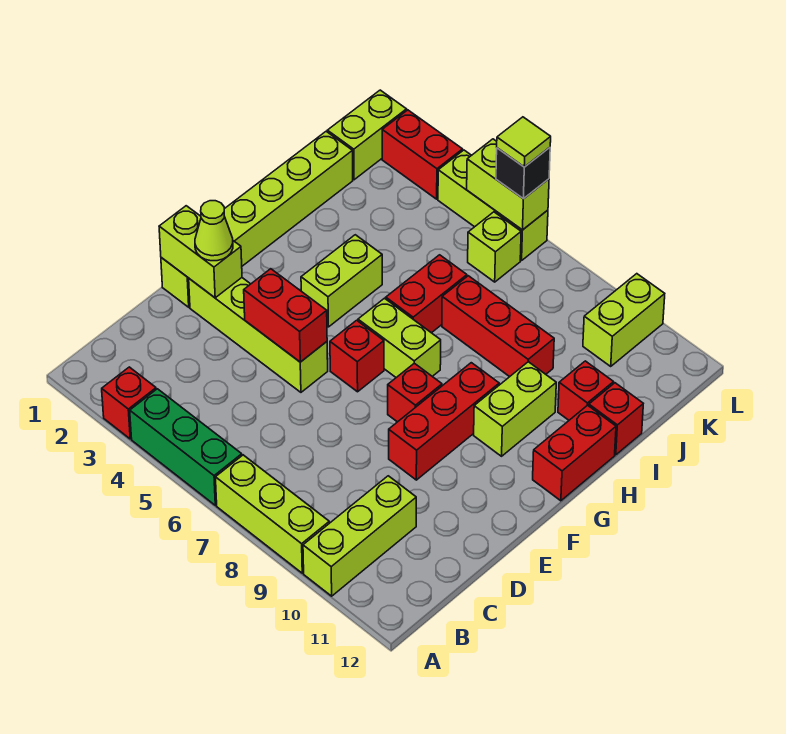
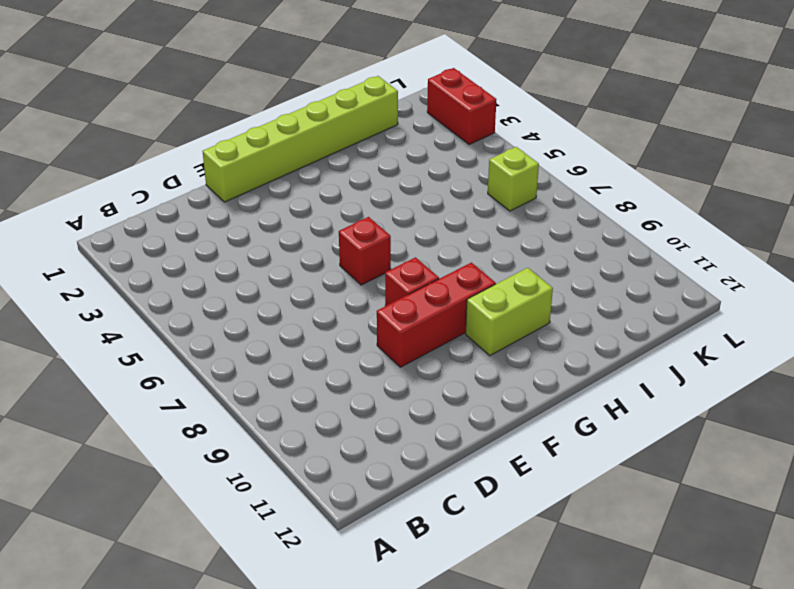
none -> red 1x1 brick [102,367,156,439]
none -> green 1x3 brick [130,389,242,505]
none -> lime 1x3 brick [215,455,329,573]

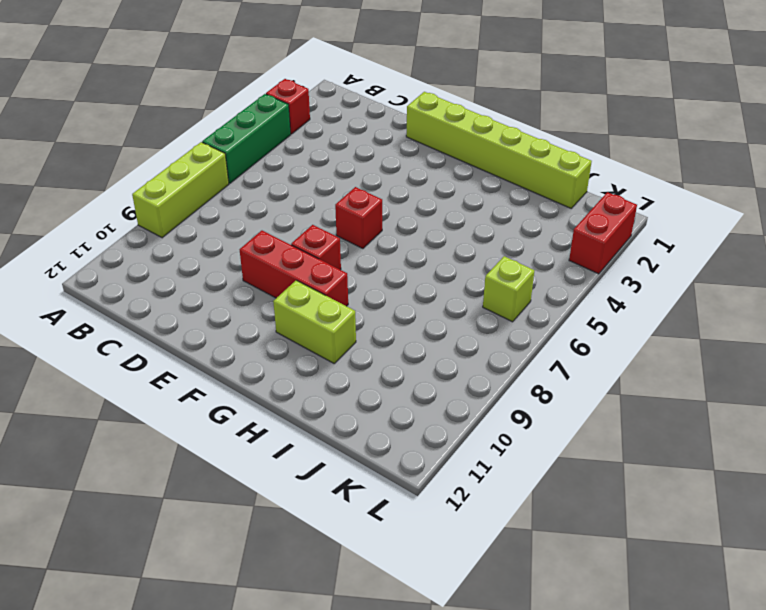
none -> lime 1x3 brick [303,476,416,596]
none -> lime 1x4 brick [189,278,328,392]
none -> lime 1x2 brick [301,235,382,327]

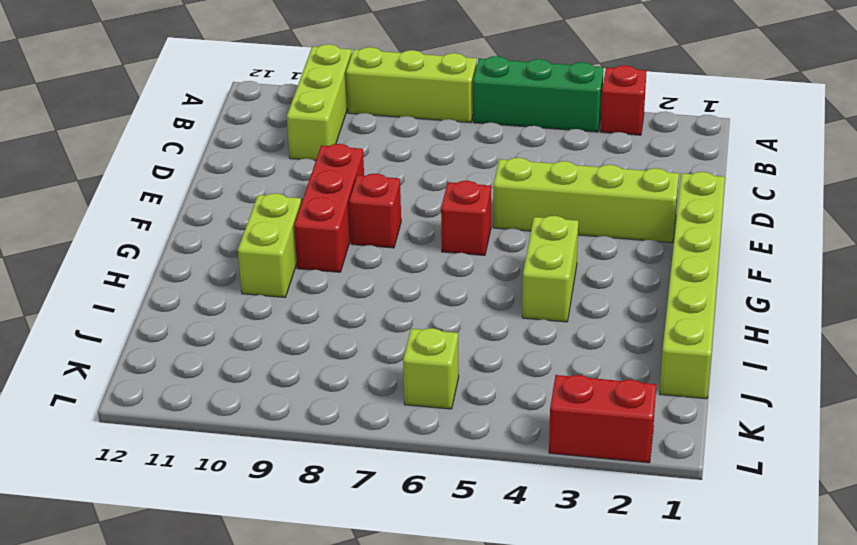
none -> lime 1x2 brick [358,298,441,377]
none -> red 1x2 brick [533,405,616,501]
none -> red 1x2 brick [386,255,467,333]

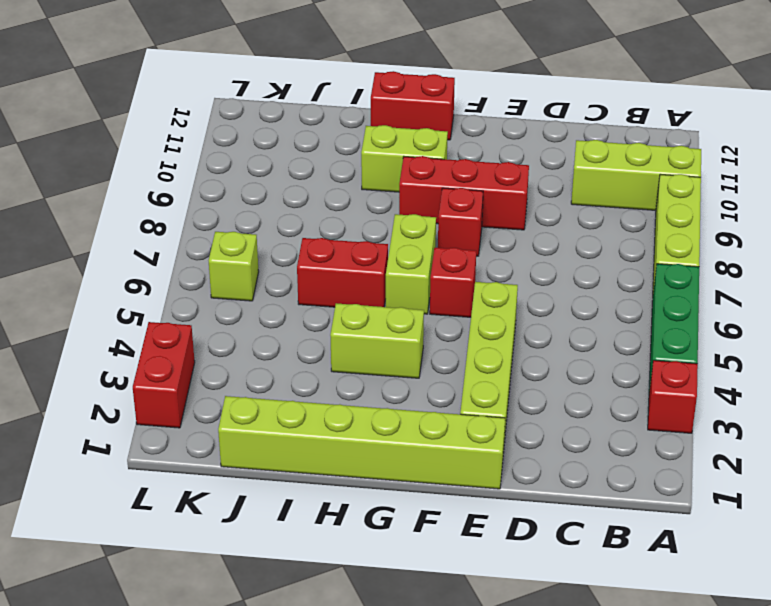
none -> red 1x3 brick [442,276,554,377]
none -> red 1x1 brick [558,361,614,420]
none -> red 1x1 brick [589,383,643,455]

